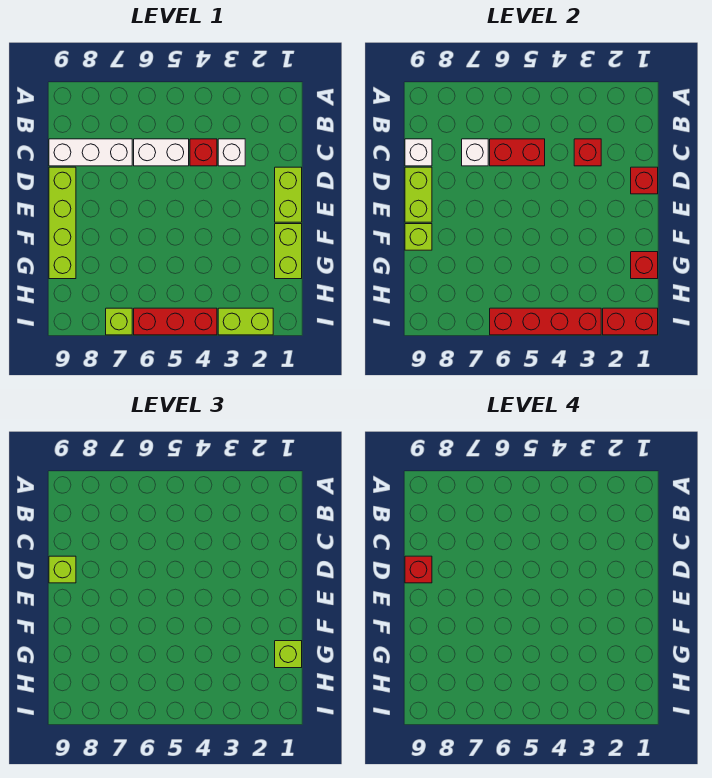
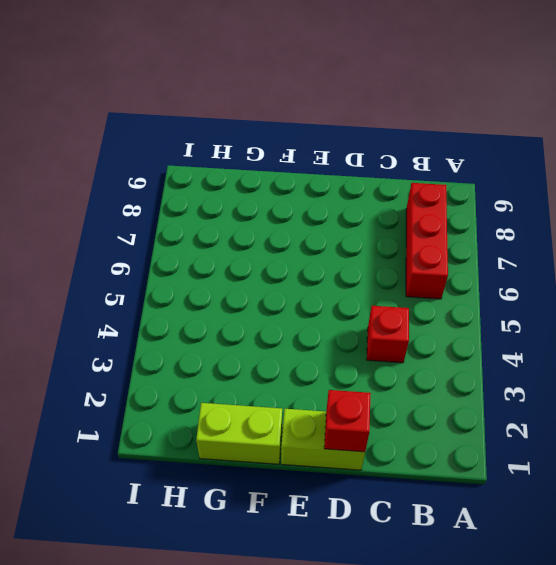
red 1x3 brick [406,183,448,299] -> red 1x3 brick moved to [134,308,217,335]
none -> white 1x1 brick [218,139,245,166]
none -> white 1x2 brick [134,139,189,166]
none -> white 1x3 brick [49,139,132,166]

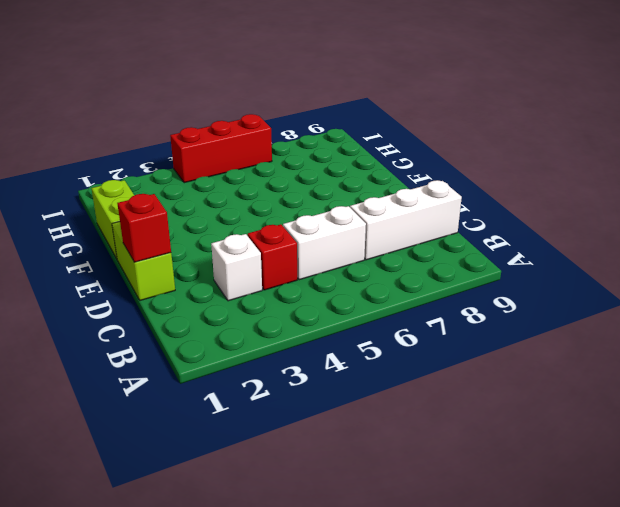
none -> lime 1x4 brick [49,167,76,279]
none -> lime 1x2 brick [218,308,273,335]
none -> lime 1x1 brick [106,308,132,335]

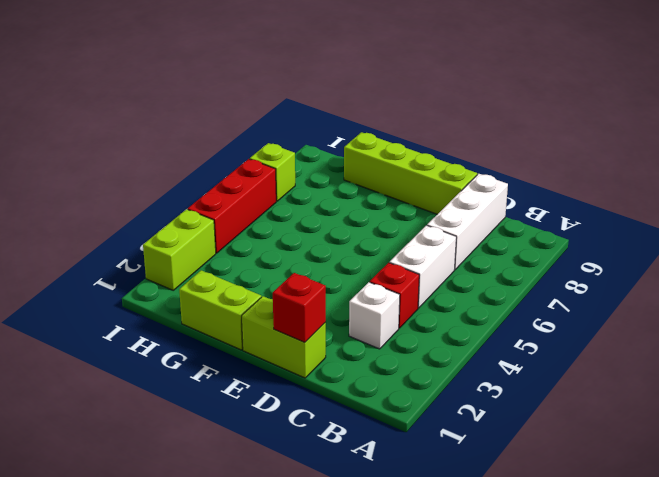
none -> red 1x1 brick [574,139,601,166]
none -> red 1x2 brick [490,139,545,166]
none -> white 1x1 brick [462,139,488,166]

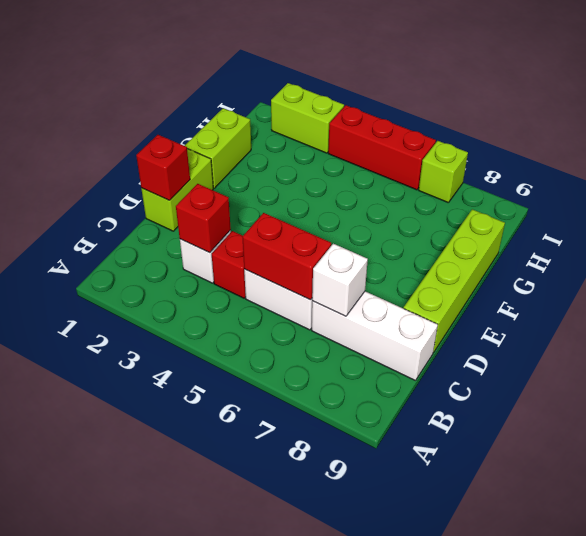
none -> white 1x1 brick [405,139,432,166]
none -> lime 1x2 brick [405,167,432,222]
none -> lime 1x1 brick [405,224,432,250]

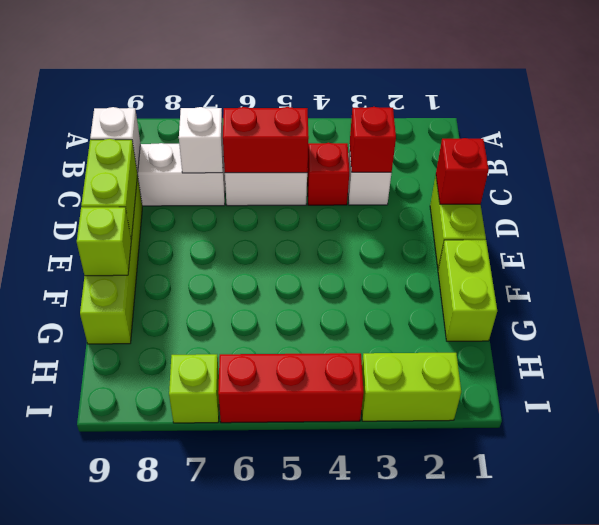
none -> red 1x1 brick [631,252,658,279]
none -> red 1x2 brick [603,308,658,335]
none -> red 1x4 brick [490,308,601,335]

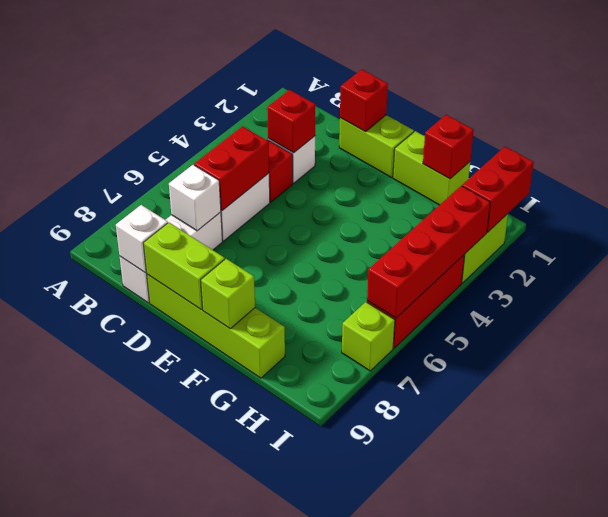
none -> lime 1x1 brick [49,556,76,583]
none -> lime 1x1 brick [275,641,302,668]
none -> red 1x1 brick [405,556,432,583]

